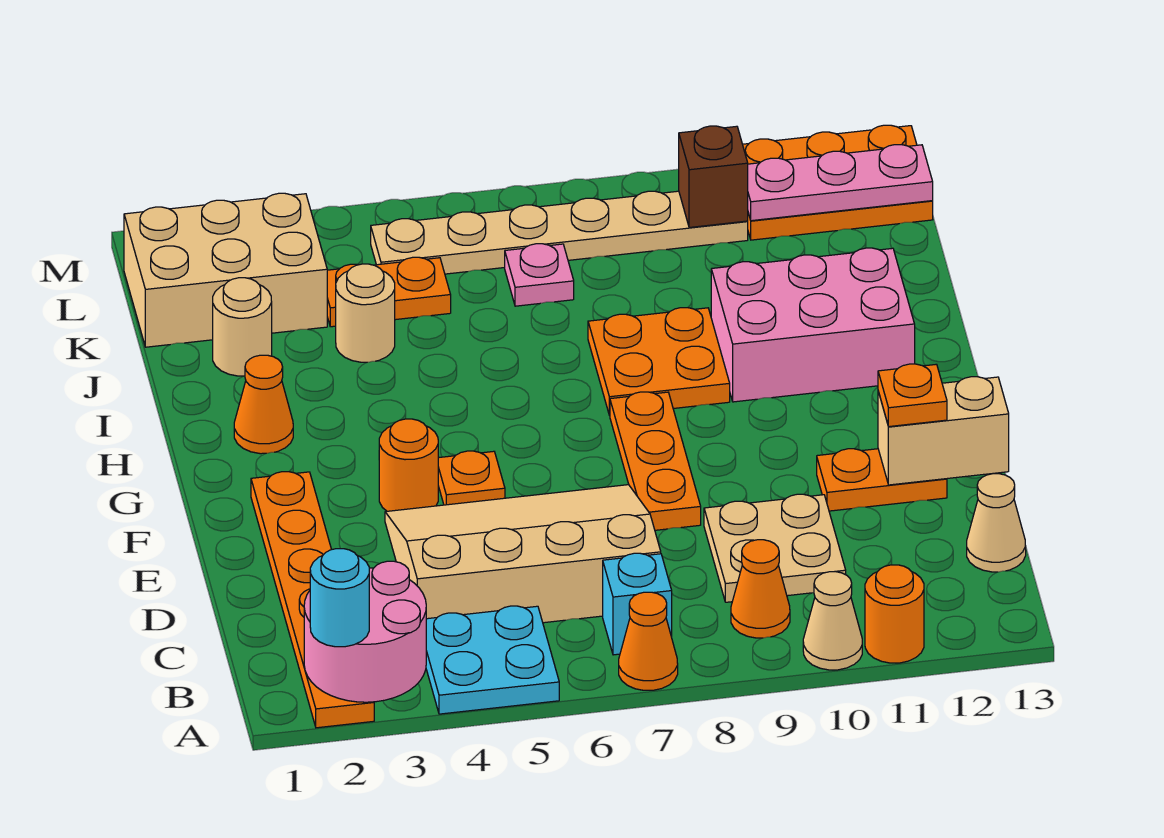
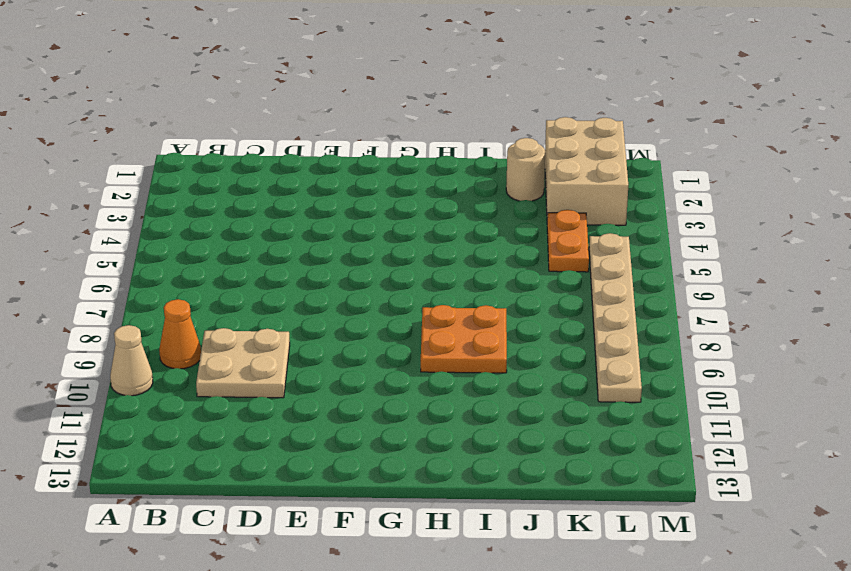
none -> orange 1x6 plate [251,472,374,728]
none -> cyan 2x2 plate [426,606,559,714]
none -> orange 1x1 cone [619,592,678,690]
none -> orange 1x1 round brick [865,565,924,663]

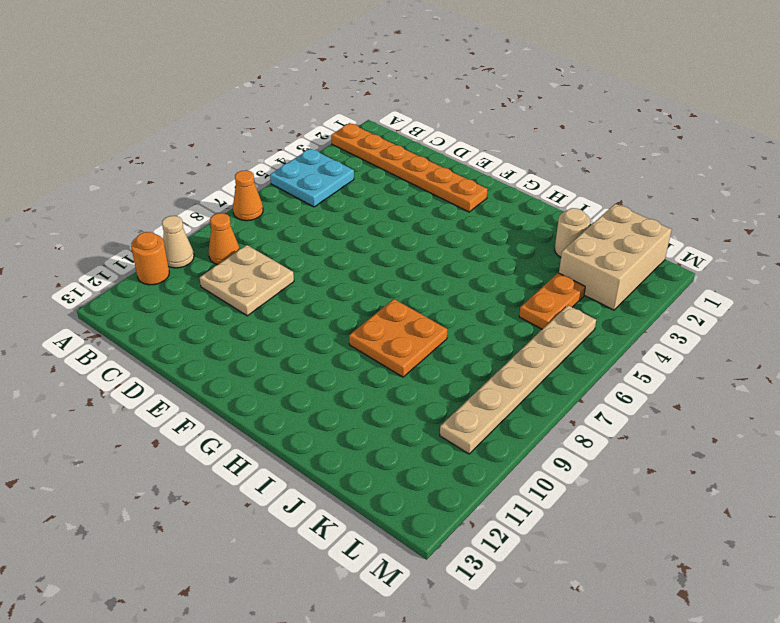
none -> cyan 1x1 brick [603,553,672,655]
none -> tan 3x4 slope [385,485,661,623]
none -> tan 1x1 cone [967,474,1026,572]
none -> orange 1x3 plate [610,392,701,530]

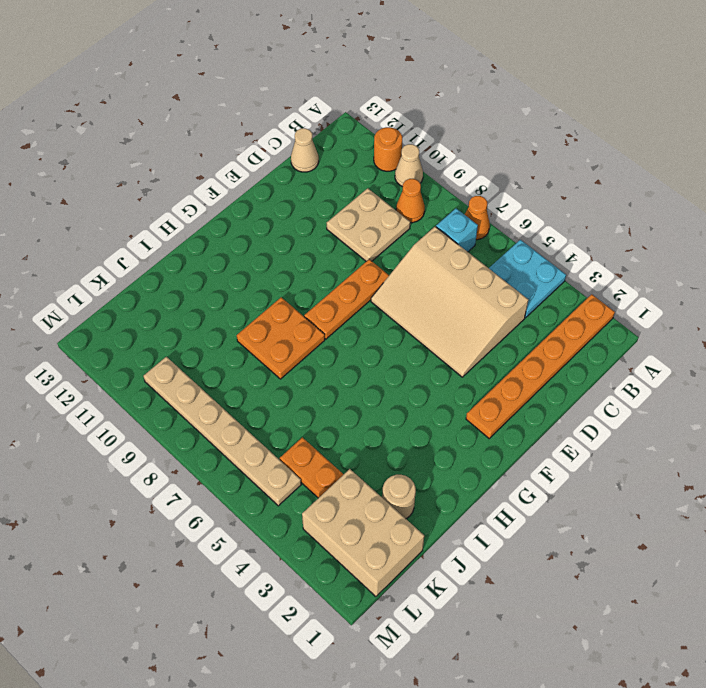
none -> orange 1x2 plate [817,449,947,511]
none -> orange 1x1 round brick [379,419,438,511]
none -> orange 1x1 plate [438,451,505,505]
none -> orange 1x1 cone [234,355,293,454]

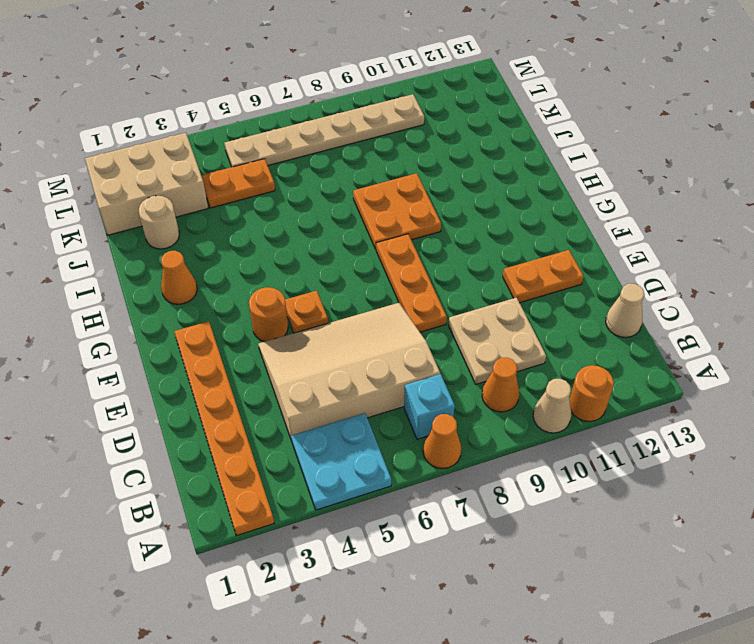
none -> pink 2x3 brick [711,248,915,402]
none -> tan 1x1 round brick [336,264,395,362]
none -> pink 1x1 plate [505,244,574,306]
none -> orange 2x3 plate [743,125,933,240]

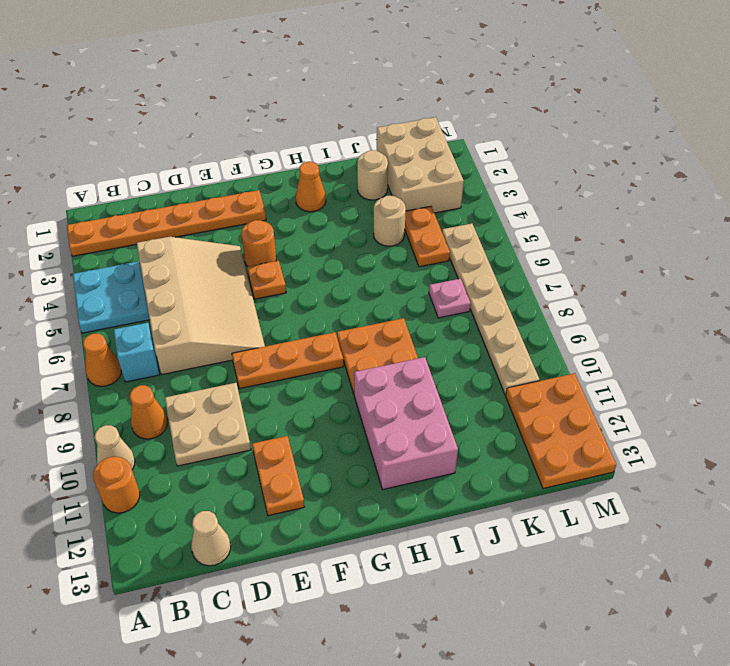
none -> pink 2x2 round brick [304,561,426,702]
none -> tan 1x2 brick [878,377,1009,485]
none -> brown 1x1 brick [679,126,748,228]
none -> pink 1x3 plate [748,145,933,221]

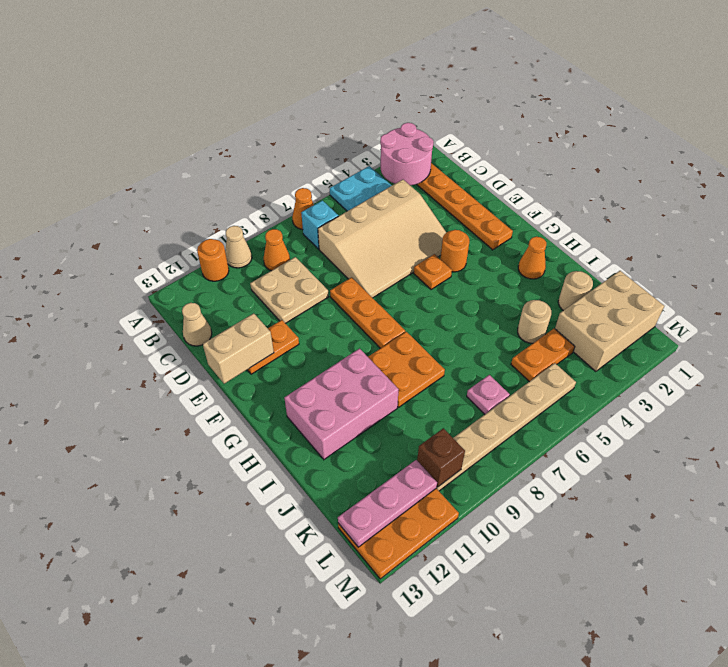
none -> cyan 1x1 round brick [310,549,369,647]
none -> orange 1x1 plate [878,364,947,427]

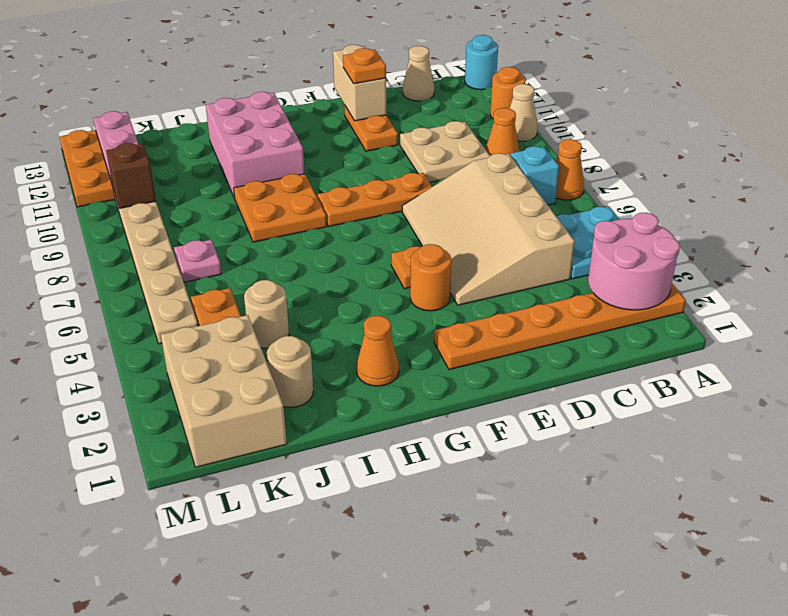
cyan 1x1 round brick [465,35,498,90] -> cyan 1x1 round brick moved to [310,549,369,647]

